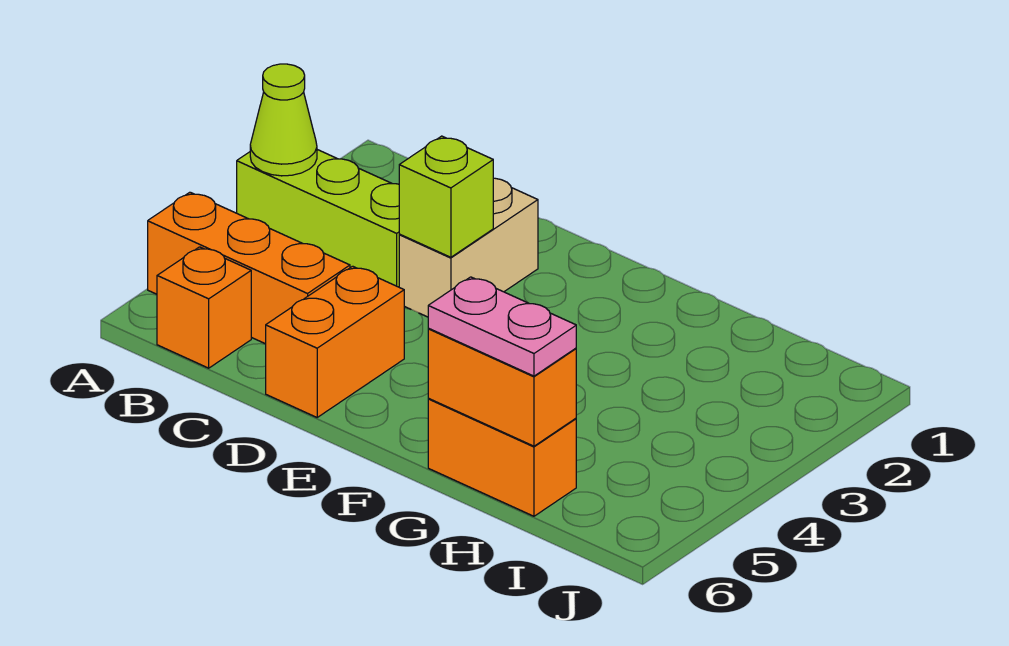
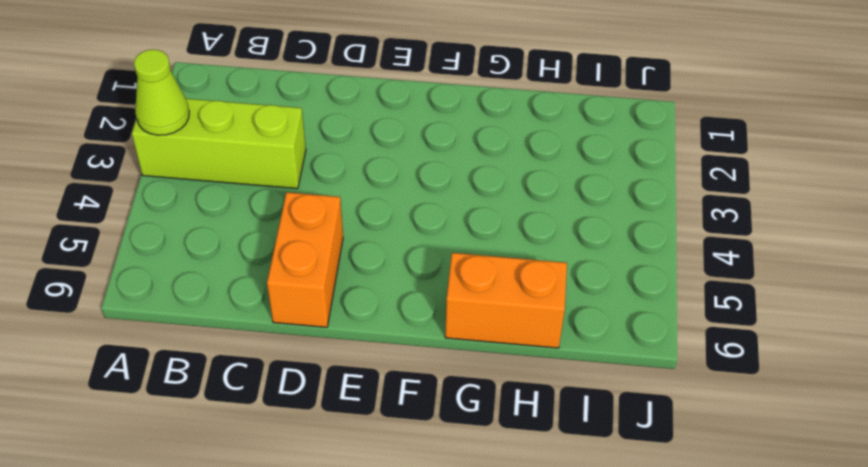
none -> orange 1x3 brick [148,192,350,344]
none -> orange 1x1 brick [157,247,251,368]

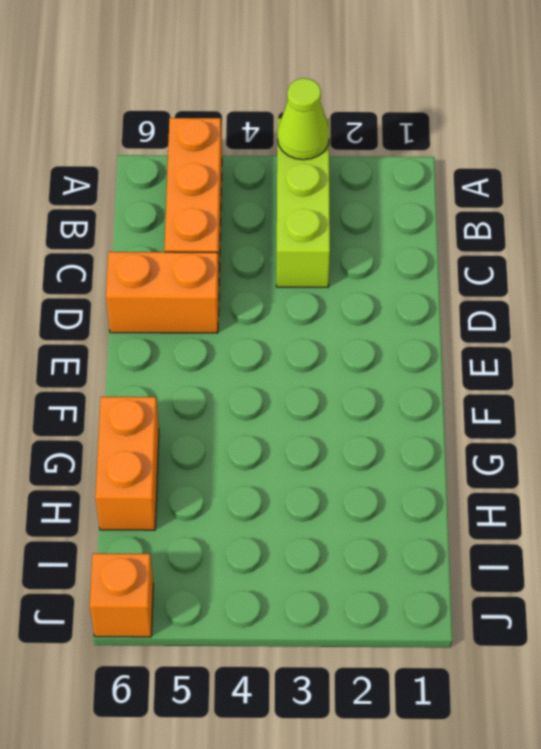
orange 1x1 brick [90,553,153,637] -> orange 1x1 brick moved to [157,247,251,368]
none -> tan 1x2 brick [399,178,538,317]
none -> lime 1x1 brick [399,136,493,257]

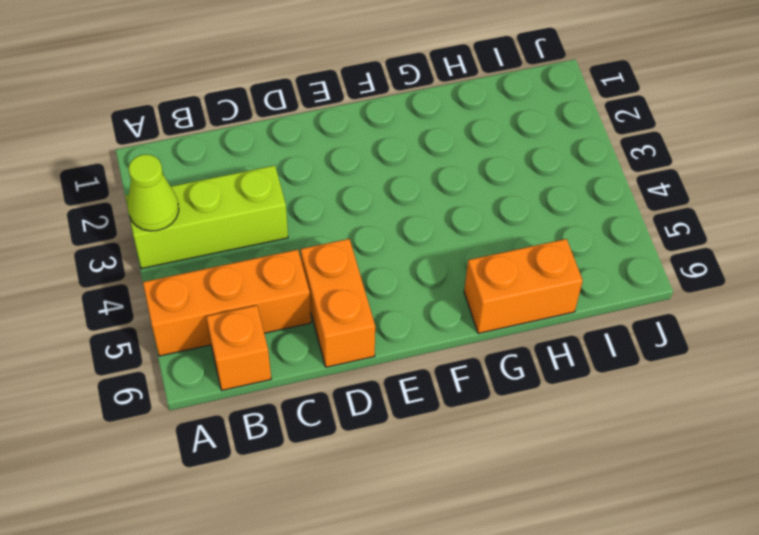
none -> tan 1x2 brick [399,178,538,317]
none -> lime 1x1 brick [399,136,493,257]

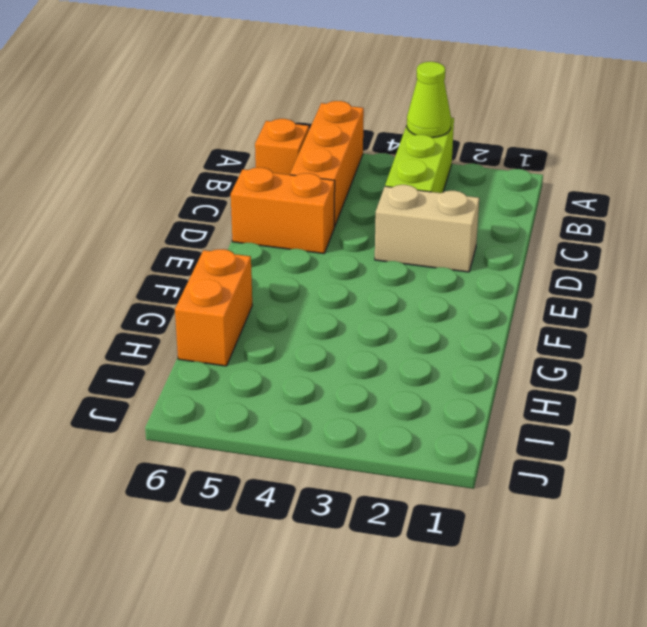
none -> lime 1x1 brick [399,136,493,257]
none -> orange 1x2 brick [428,329,576,446]

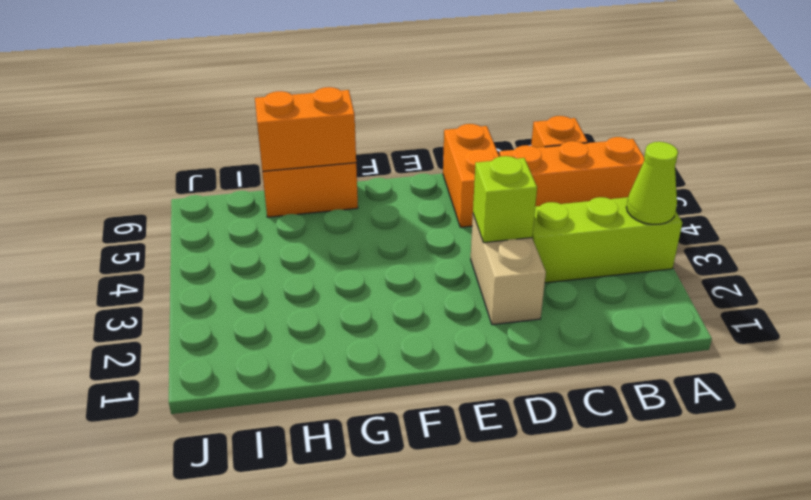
none -> pink 1x2 plate [428,277,576,376]

